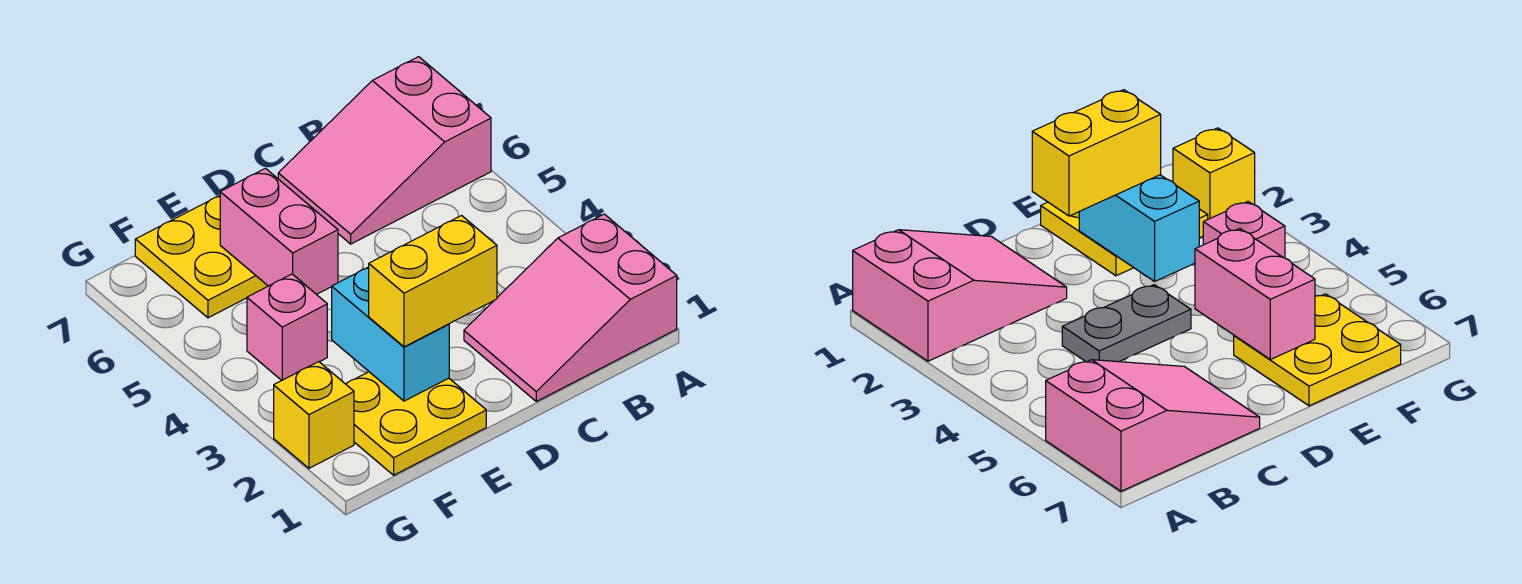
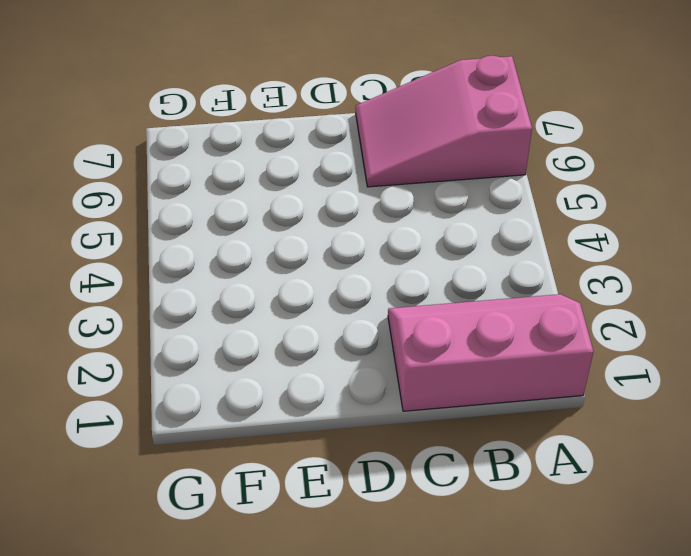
pink 2x3 slope [388,294,593,411] -> pink 2x3 slope turned to [464,214,677,401]
none -> grey 1x2 plate [1062,285,1191,362]
none -> yellow 2x2 plate [346,372,486,475]

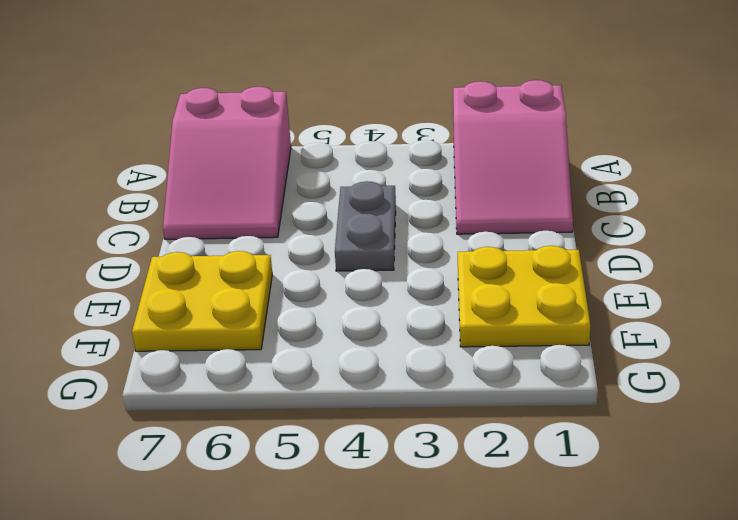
none -> pink 1x1 brick [247,274,327,380]
none -> yellow 1x1 brick [274,362,354,468]

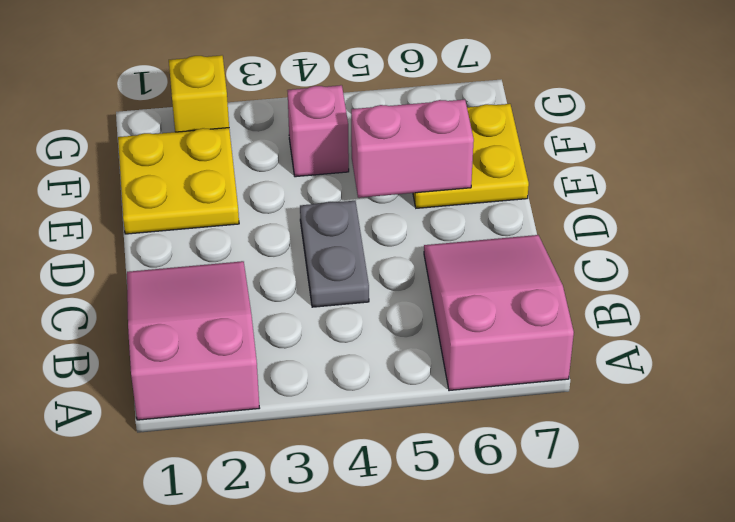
none -> cyan 1x2 brick [332,267,449,401]
none -> yellow 1x2 brick [369,216,497,347]

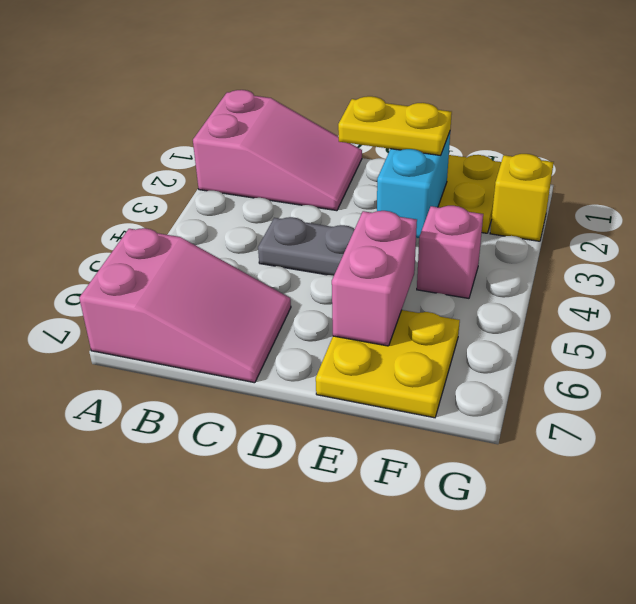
yellow 1x2 plate [338,96,452,155] -> yellow 1x2 brick [369,216,497,347]

